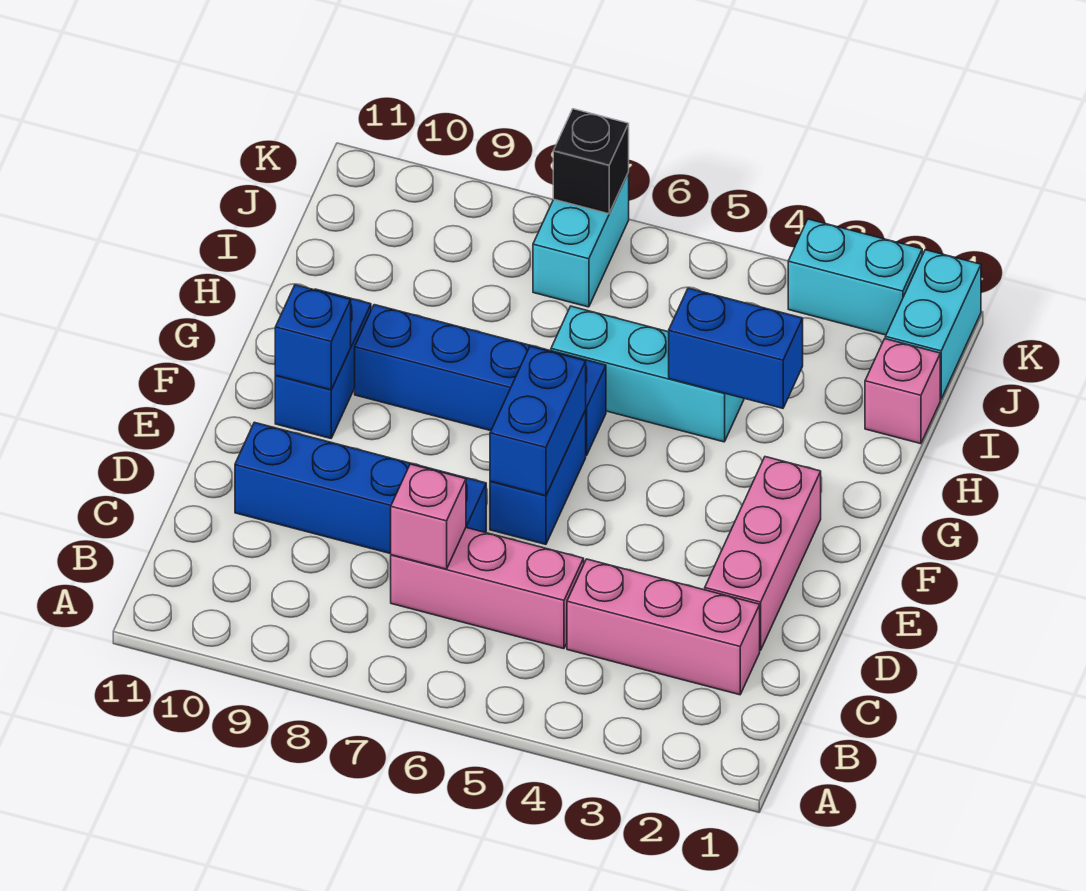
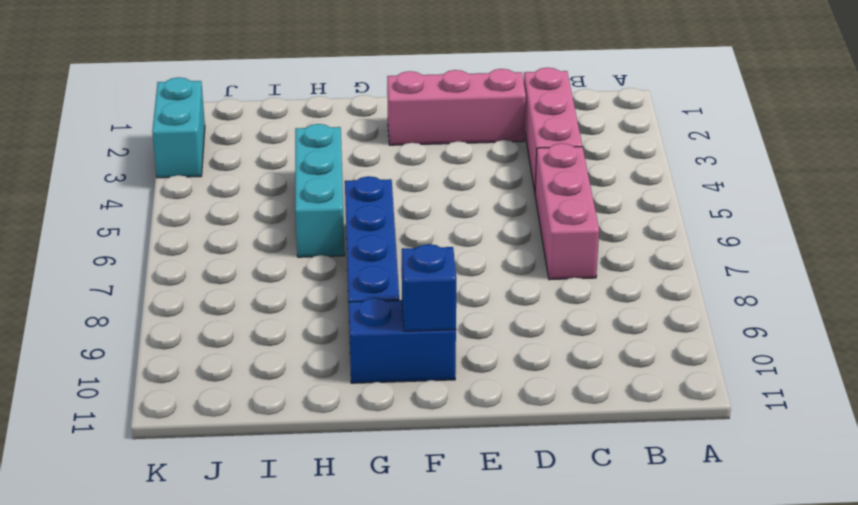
none -> blue 1x4 brick [235,422,486,554]
none -> blue 1x2 brick [490,410,586,544]
none -> pink 1x1 brick [865,339,940,444]

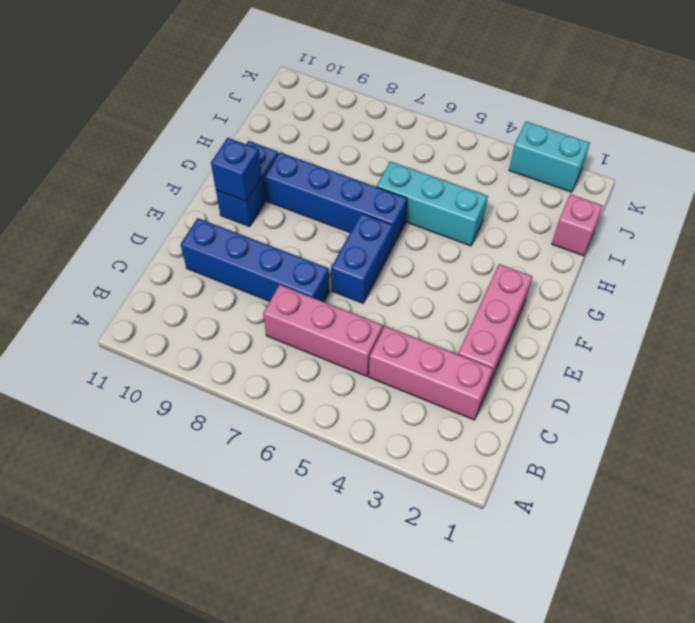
none -> cyan 1x2 brick [885,250,981,399]
none -> cyan 1x2 brick [533,173,629,307]
none -> pink 1x1 brick [391,464,466,569]

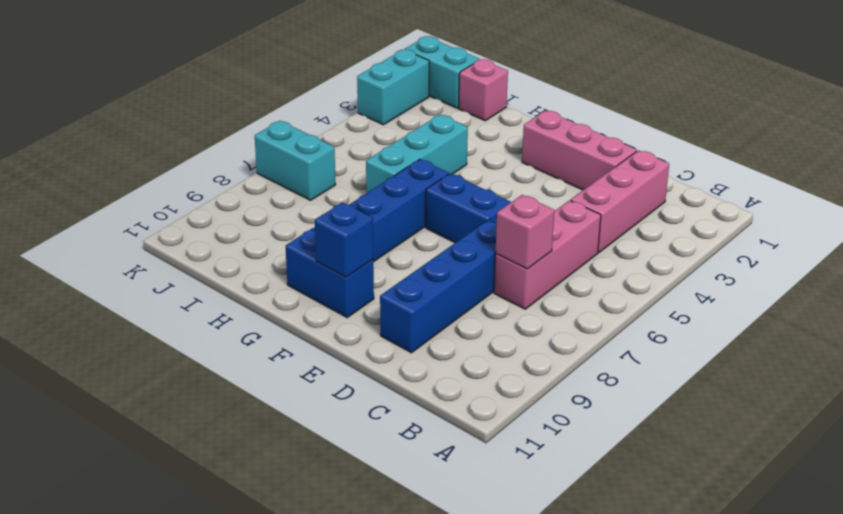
none -> blue 1x2 brick [490,346,586,496]
none -> blue 1x2 brick [669,288,803,408]
none -> black 1x1 brick [553,109,629,214]

